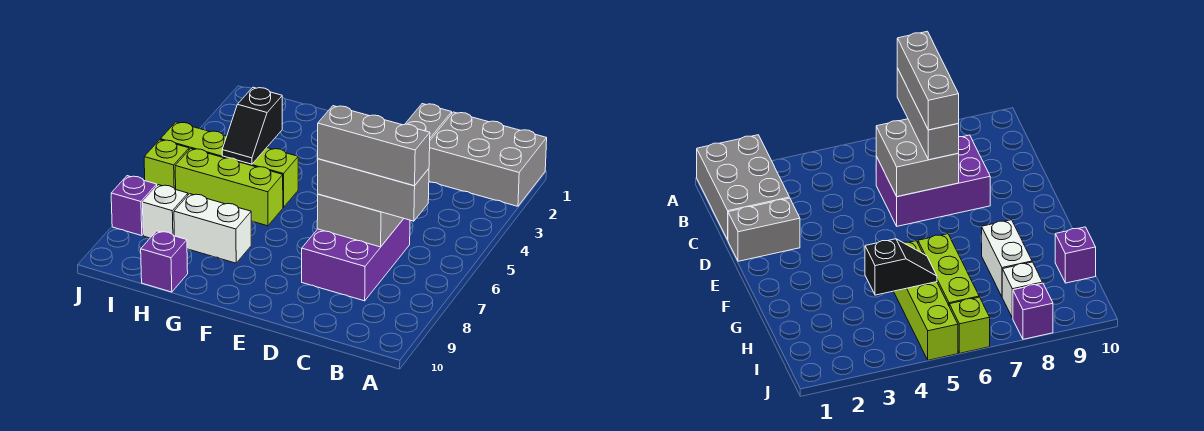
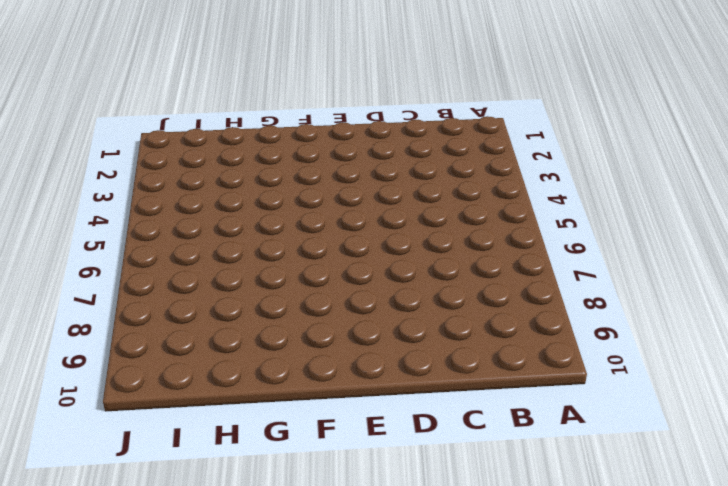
none -> grey 2x3 brick [429,112,547,206]
none -> purple 2x3 brick [302,219,410,301]
none -> grey 1x2 brick [405,104,452,140]

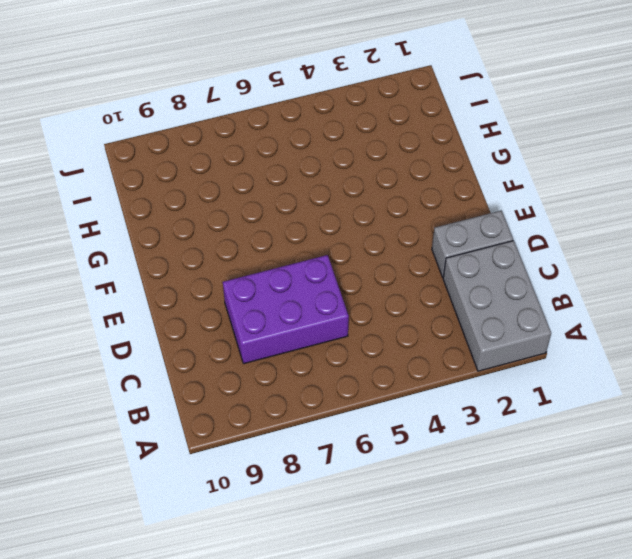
none -> lime 1x4 brick [160,122,298,207]
none -> lime 1x3 brick [175,148,283,226]
none -> white 1x2 brick [174,194,251,263]

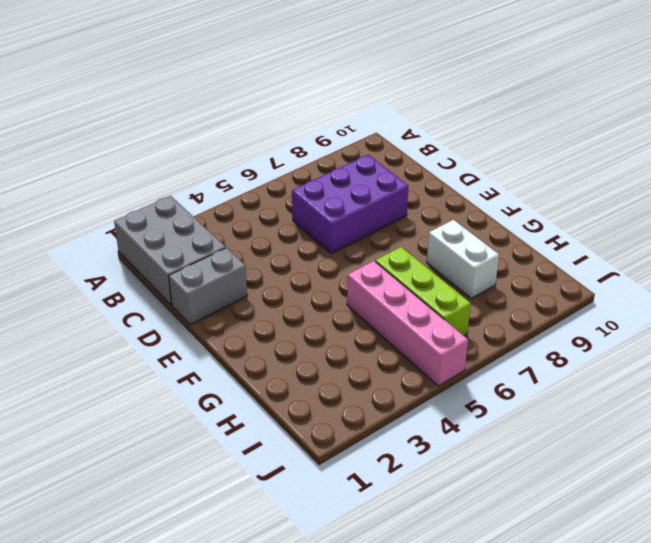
pink 1x4 brick [347,261,468,386] -> lime 1x4 brick [160,122,298,207]
none -> purple 1x1 brick [141,231,188,292]
none -> white 1x1 brick [143,185,188,238]
none -> lime 1x1 brick [144,140,189,189]

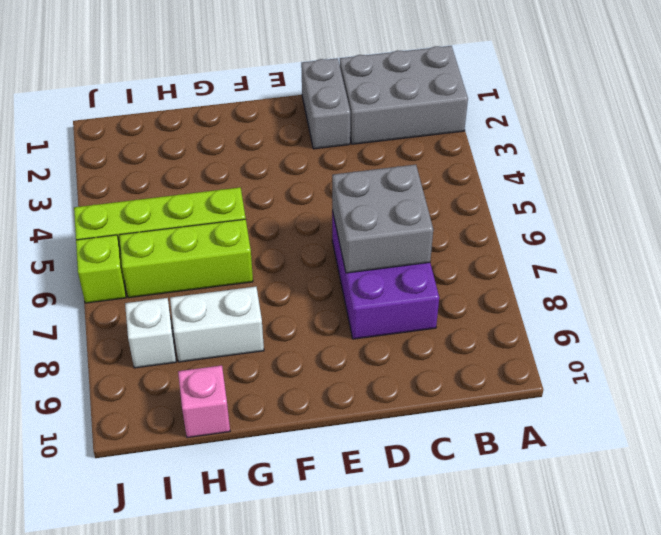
pink 1x1 brick [178,365,230,438] -> purple 1x1 brick [141,231,188,292]
none -> purple 1x1 brick [111,176,157,236]
none -> black 1x2 slope [222,87,282,164]
none -> grey 1x3 brick [318,159,429,221]

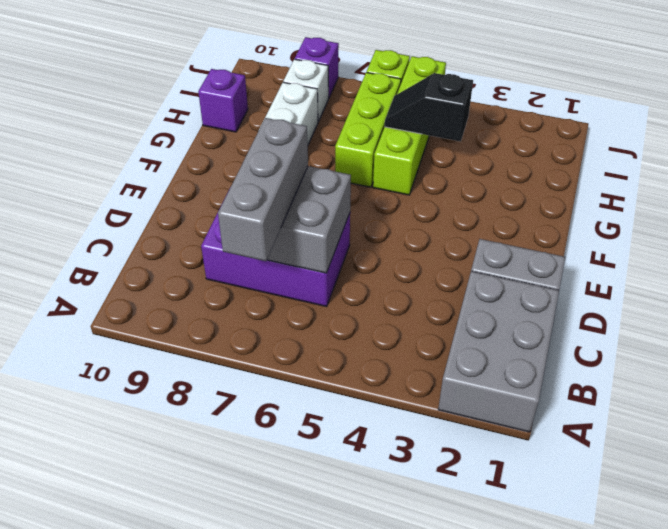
none -> grey 1x3 brick [318,106,430,186]

